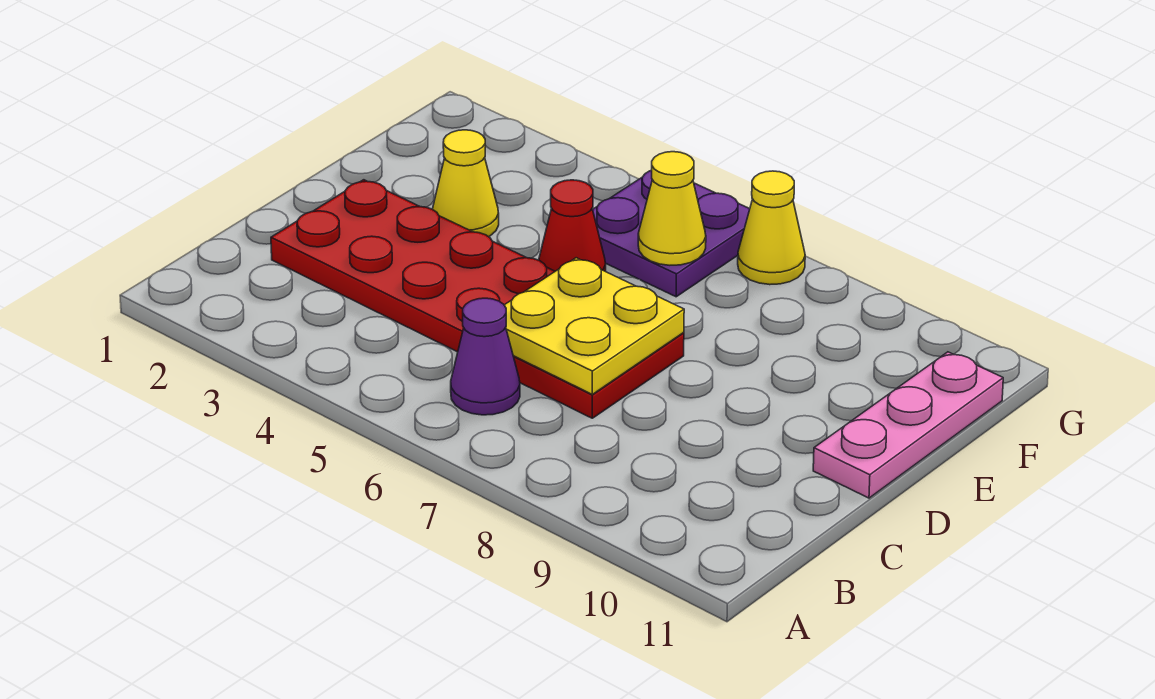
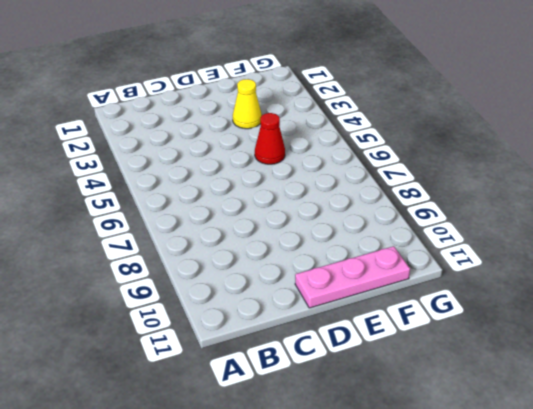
none -> purple 1x1 cone [451,298,520,415]
none -> red 2x6 plate [271,180,684,418]

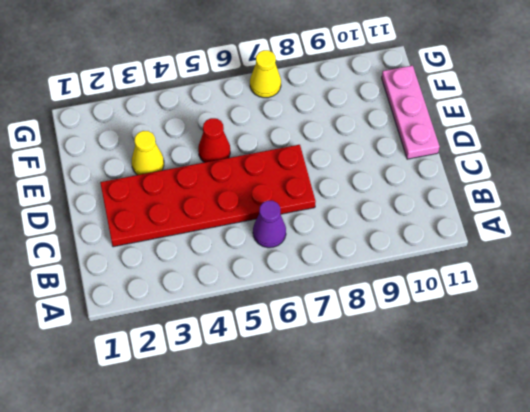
none -> purple 2x2 plate [593,170,750,297]
none -> yellow 2x2 plate [504,258,684,394]

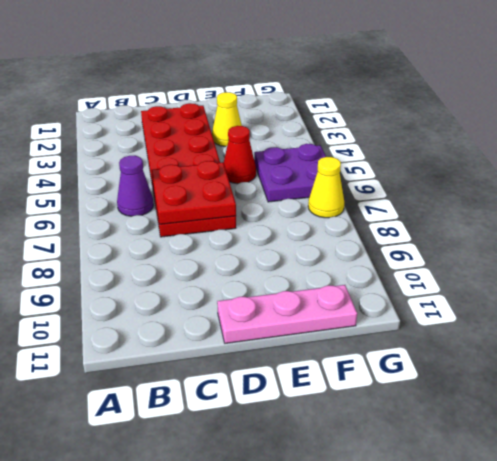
red 2x2 plate [152,161,236,224] -> yellow 2x2 plate [504,258,684,394]
none -> yellow 1x1 cone [638,152,706,265]

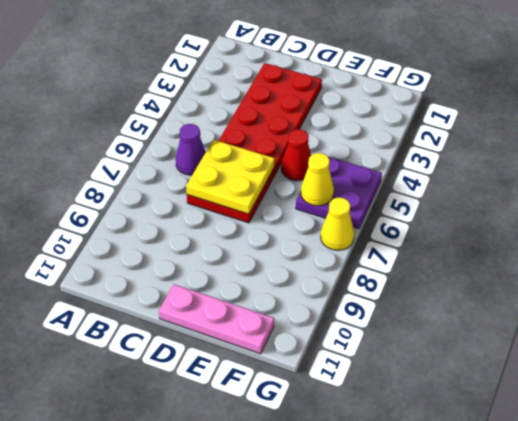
none -> yellow 1x1 cone [433,130,499,237]

